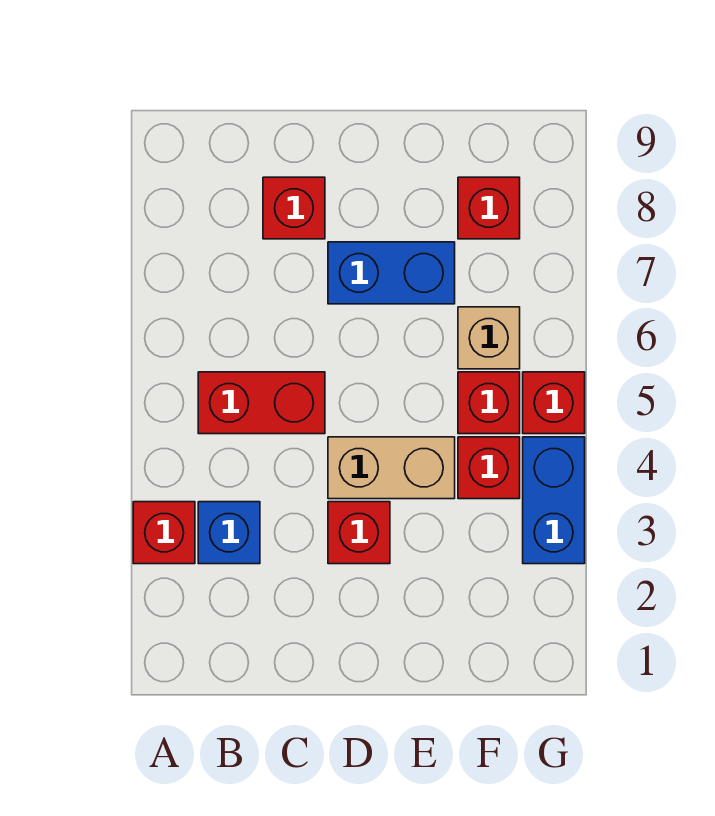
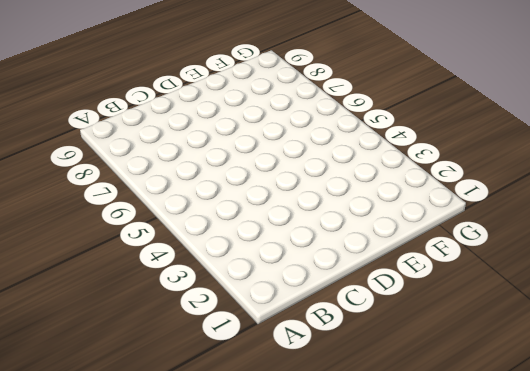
none -> red 1x1 brick [133,502,195,564]
none -> blue 1x1 brick [198,502,260,564]
none -> red 1x2 brick [198,372,325,434]

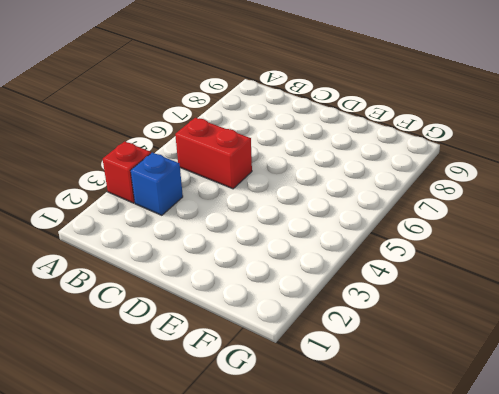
none -> red 1x1 brick [263,177,325,239]
none -> red 1x1 brick [328,502,390,564]
none -> tan 1x2 brick [328,437,455,499]

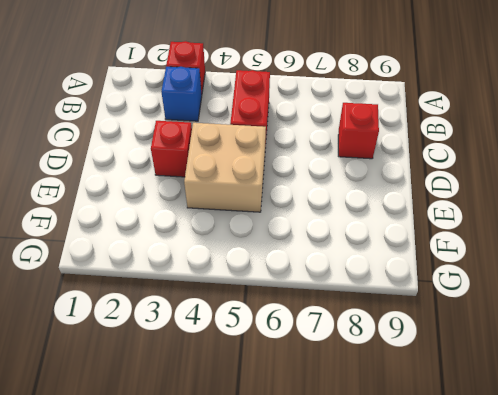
tan 2x2 brick [184,123,266,212] -> tan 1x2 brick [328,437,455,499]
none -> blue 1x2 brick [328,242,455,304]
none -> red 1x1 brick [458,437,520,499]
none -> red 1x1 brick [458,372,520,434]

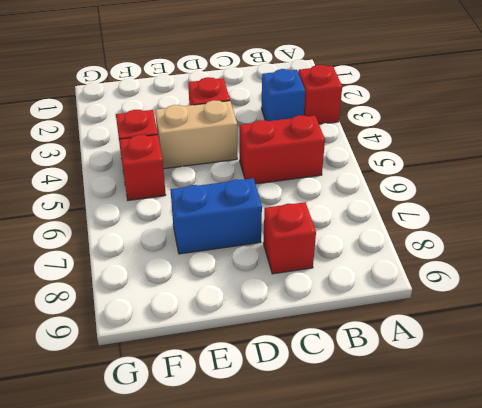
none -> tan 1x1 brick [458,307,520,369]
none -> red 1x1 brick [458,177,520,239]
none -> blue 1x2 brick [523,437,585,564]

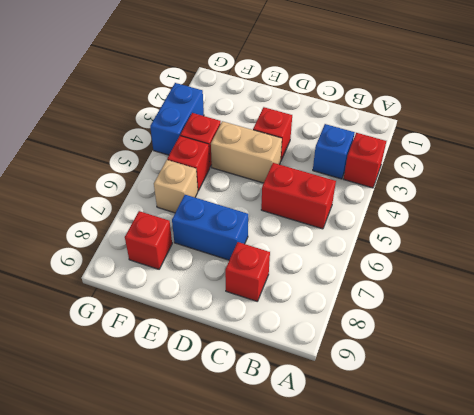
none -> red 1x1 brick [523,372,585,434]

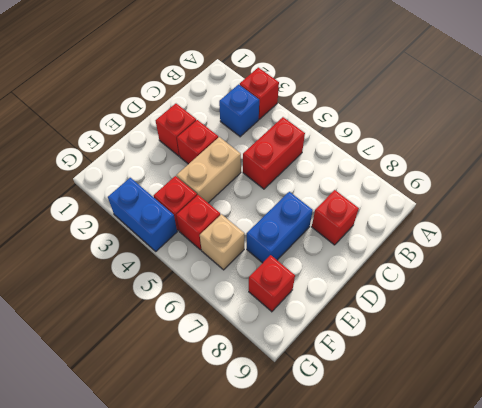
red 1x1 brick [156,104,196,156] -> red 1x1 brick moved to [523,372,585,434]

